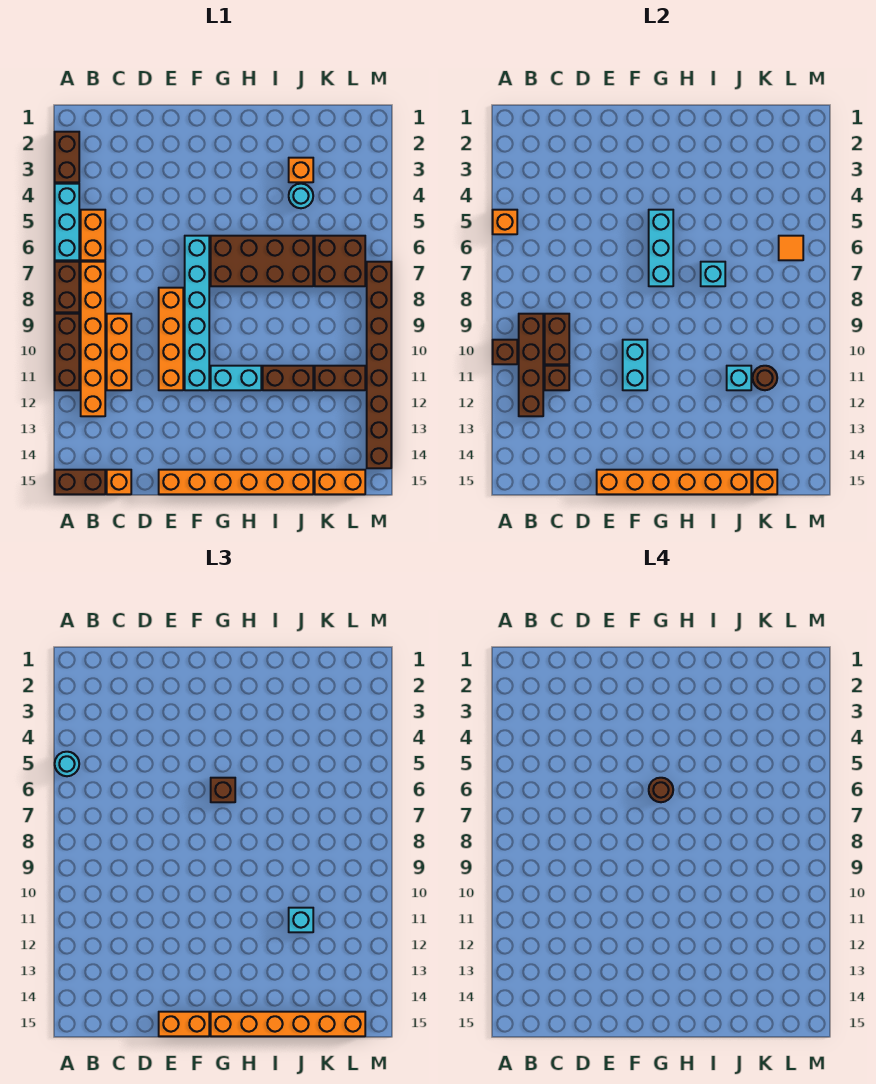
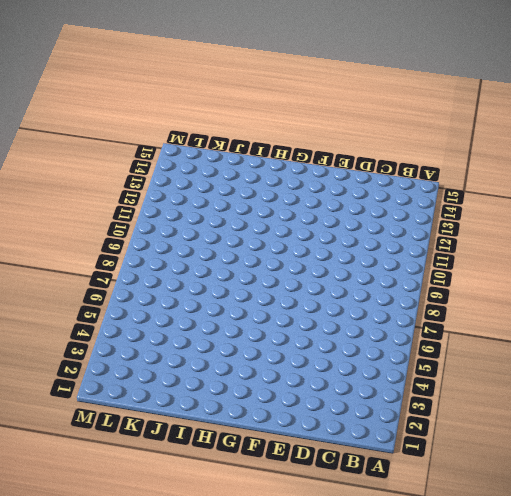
none -> brown 1x2 brick [55,132,79,182]
none -> cyan 1x3 brick [55,184,79,260]
none -> brown 1x2 brick [55,262,79,312]
none -> brown 1x3 brick [55,314,79,390]

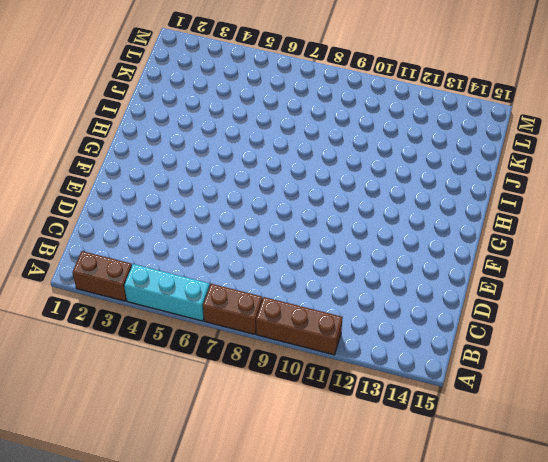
none -> brown 1x2 brick [55,470,105,494]
none -> orange 1x2 brick [81,210,105,260]
none -> orange 1x6 brick [81,262,105,416]
none -> orange 1x3 brick [107,314,131,390]

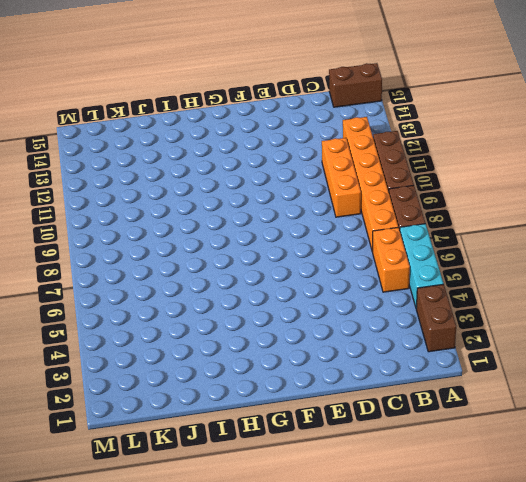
none -> orange 1x1 brick [107,470,131,494]
none -> orange 1x4 brick [159,288,183,390]
none -> orange 1x6 brick [159,470,313,494]
none -> cyan 1x6 brick [185,236,209,390]

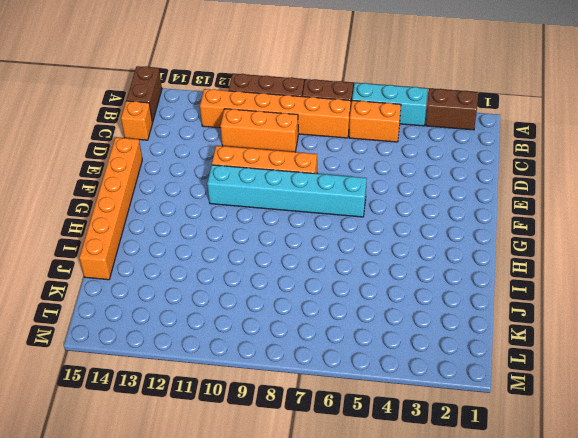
none -> brown 2x4 brick [211,236,313,286]
none -> cyan 1x2 brick [211,366,261,390]
none -> brown 1x2 brick [263,366,313,390]
none -> orange 1x1 brick [289,158,313,182]

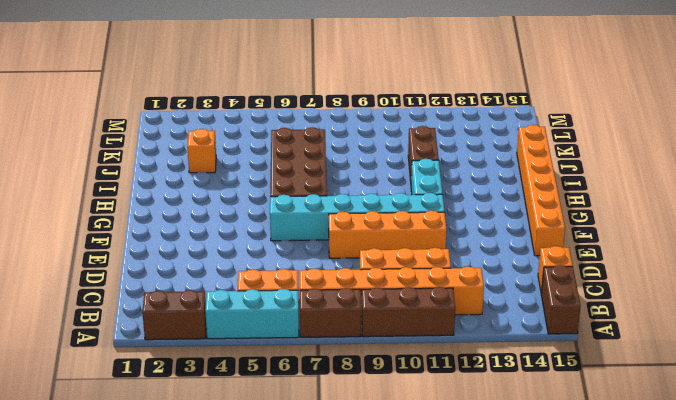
none -> cyan 1x1 round brick [289,184,313,208]
none -> brown 2x2 brick [315,236,365,286]
none -> brown 1x2 brick [315,366,365,390]
none -> orange 1x2 brick [315,470,365,494]

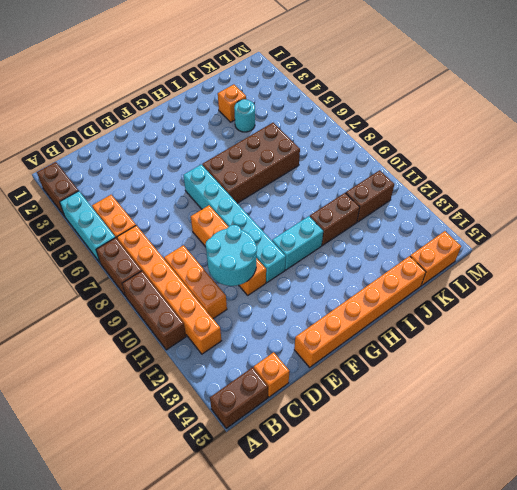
cyan 2x2 round brick [206,225,257,286] -> none
none -> brown 2x2 brick [315,236,365,286]
none -> brown 1x8 brick [367,262,391,468]
none -> orange 1x1 brick [493,210,517,234]
none -> brown 1x1 brick [493,340,517,364]

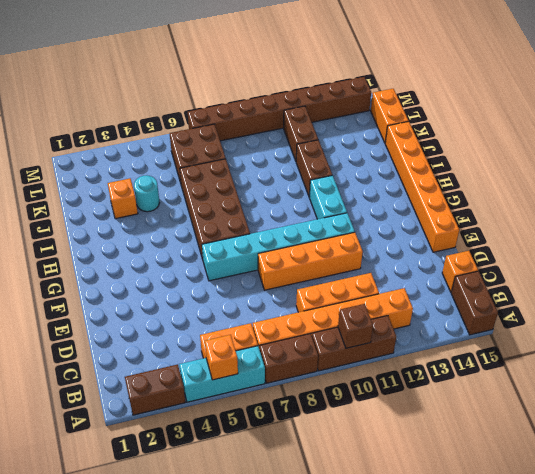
none -> brown 1x4 brick [519,314,543,416]
none -> brown 1x2 brick [545,314,569,364]
none -> brown 1x1 brick [545,366,569,390]
none -> orange 1x6 brick [597,470,751,494]

